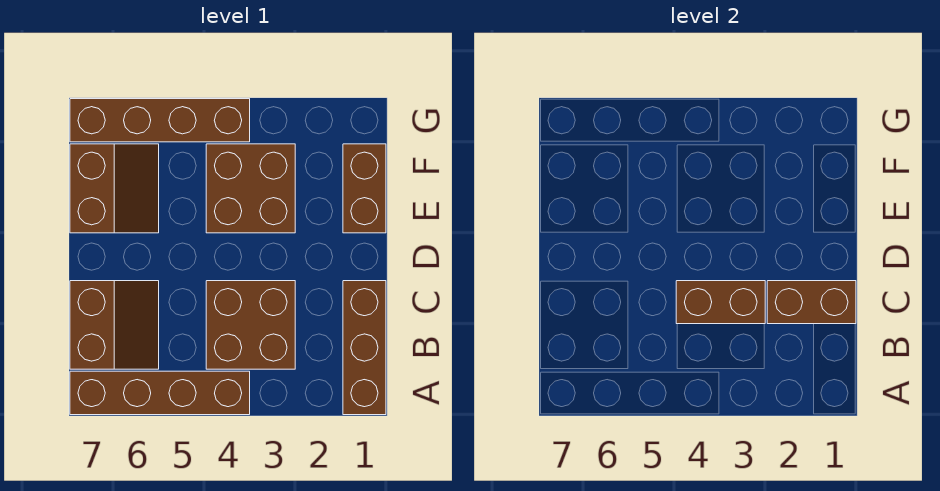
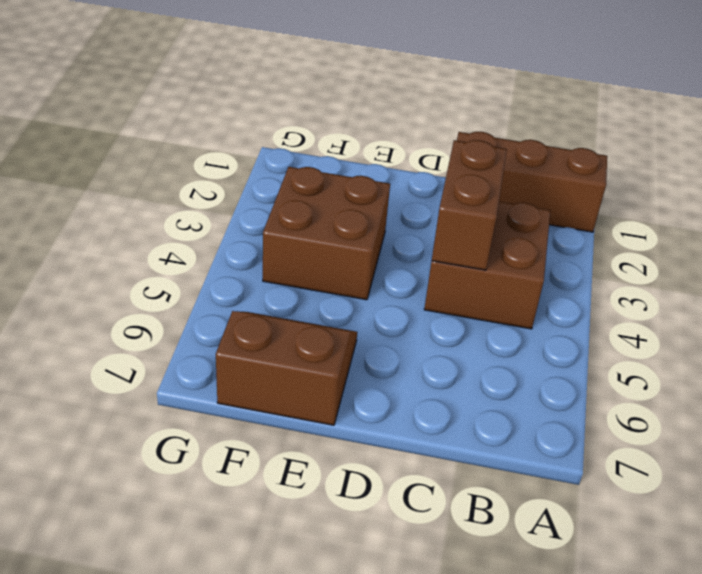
none -> brown 1x4 brick [70,371,250,415]
none -> brown 2x2 slope [70,281,159,369]

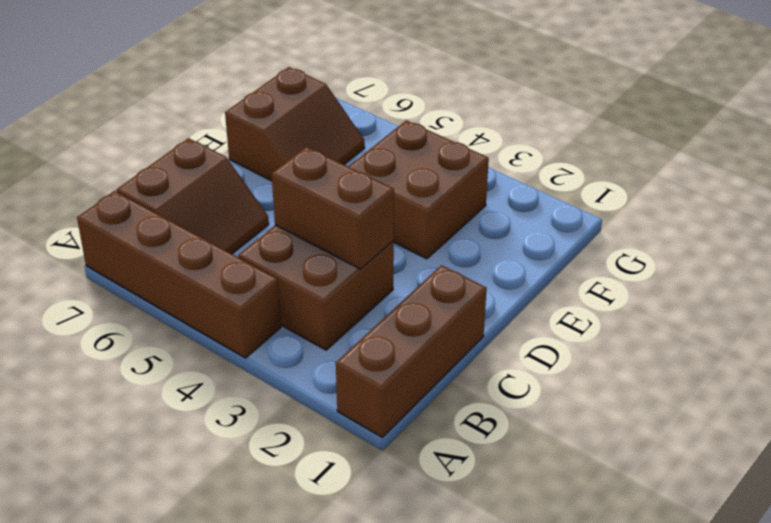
none -> brown 1x2 brick [343,144,386,233]
none -> brown 1x4 brick [70,99,250,142]

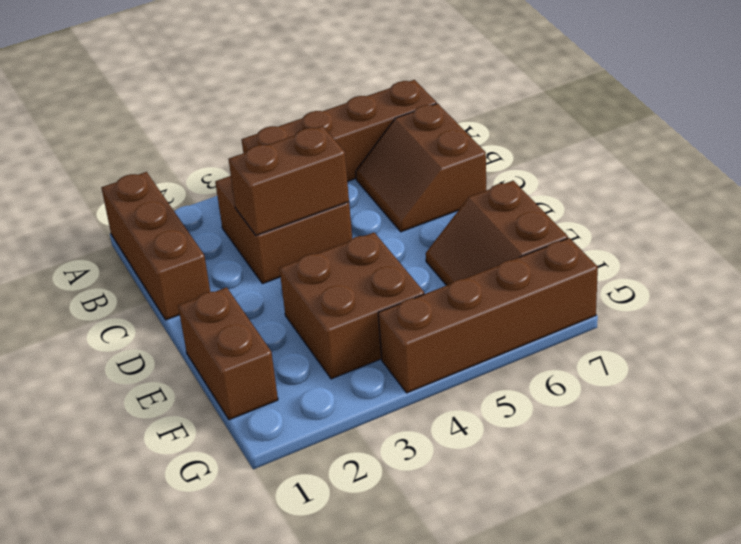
none -> brown 1x2 brick [767,281,856,324]

